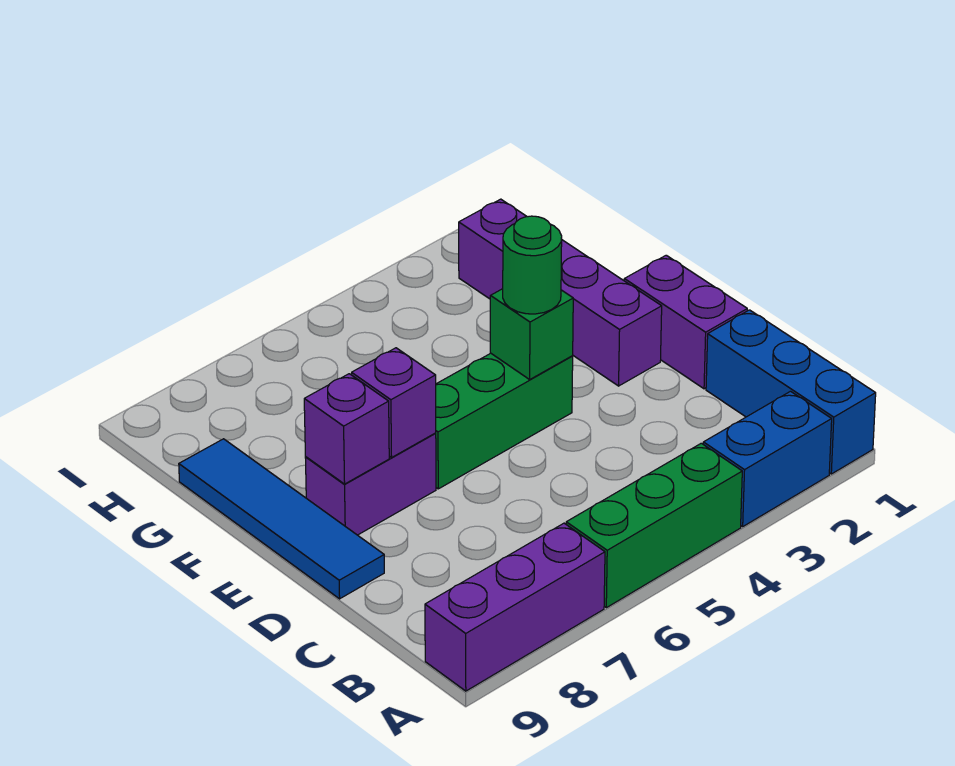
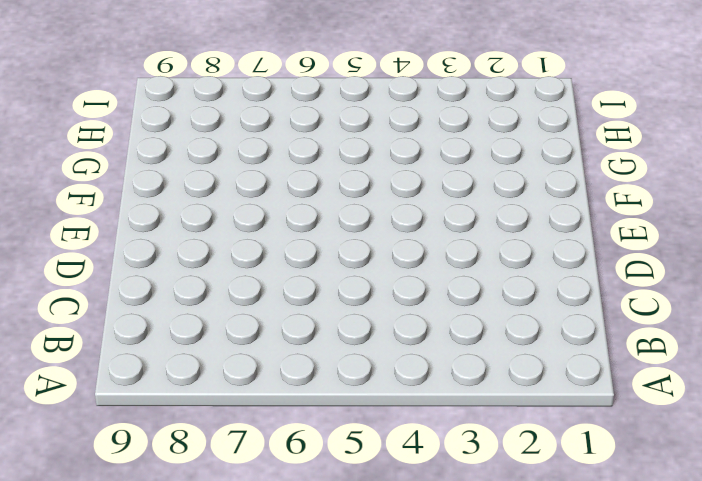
none -> blue 1x3 brick [706,310,876,474]
none -> blue 1x2 brick [703,391,832,527]
none -> green 1x3 brick [566,443,742,608]

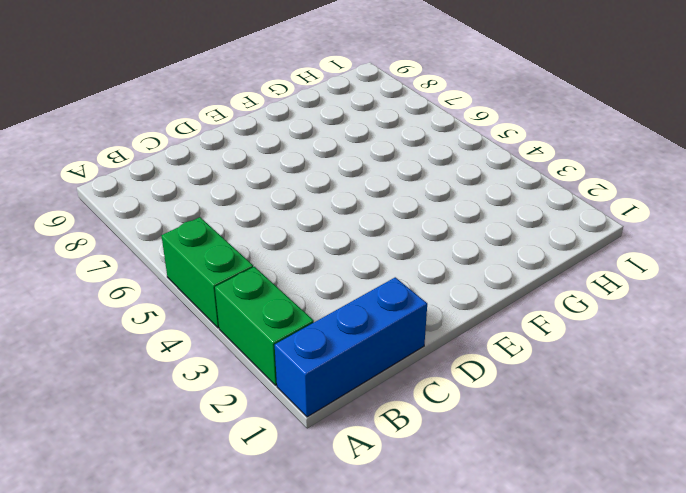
green 1x2 brick [215,267,314,385] -> blue 1x2 brick [703,391,832,527]
green 1x2 brick [162,217,253,328] -> green 1x3 brick [566,443,742,608]
none -> purple 1x3 brick [425,523,605,691]
none -> purple 1x2 brick [624,255,747,389]
none -> blue 1x4 tile [179,439,384,599]

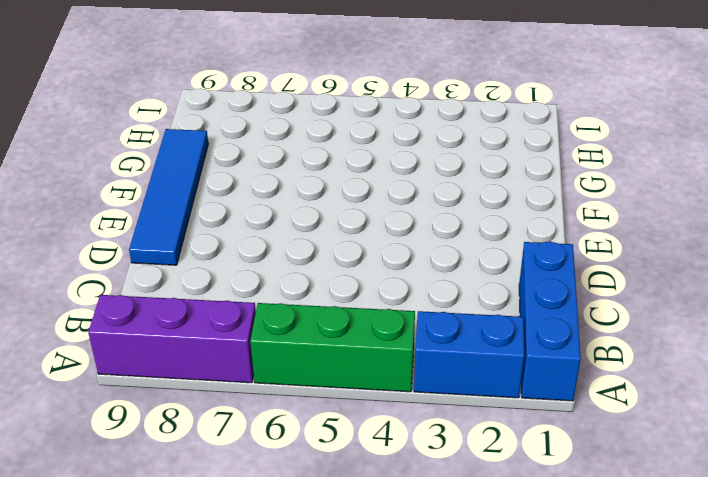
none -> purple 1x2 brick [624,255,747,389]
none -> purple 1x4 brick [459,199,662,386]
none -> green 1x3 brick [436,353,573,489]

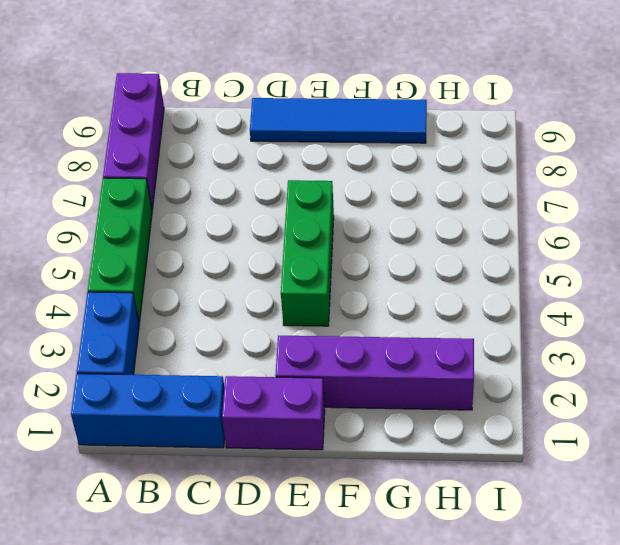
none -> purple 1x2 brick [305,433,436,535]
none -> green 1x1 brick [490,289,573,379]
none -> purple 1x1 brick [352,348,436,458]

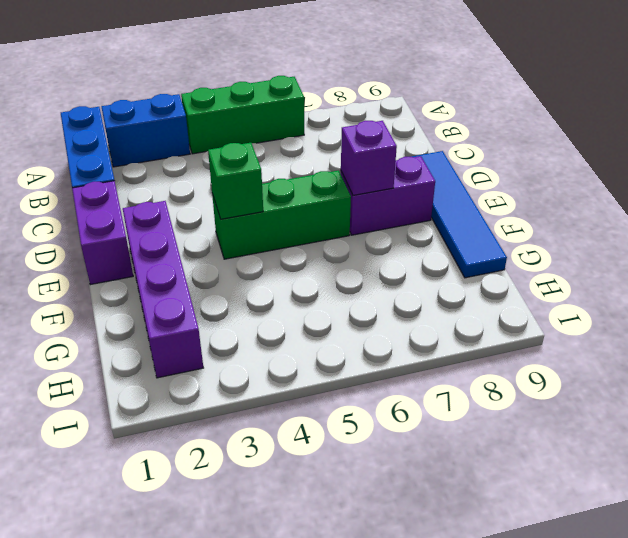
none -> purple 1x3 brick [425,523,605,691]
none -> purple 1x1 brick [304,374,389,484]
none -> green 1x1 round brick [503,216,562,314]

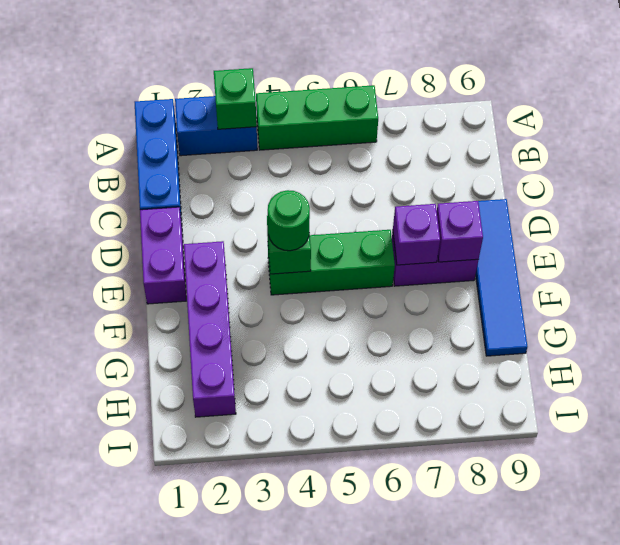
green 1x1 brick [214,68,257,129] -> none
none -> purple 1x3 brick [425,523,605,691]

